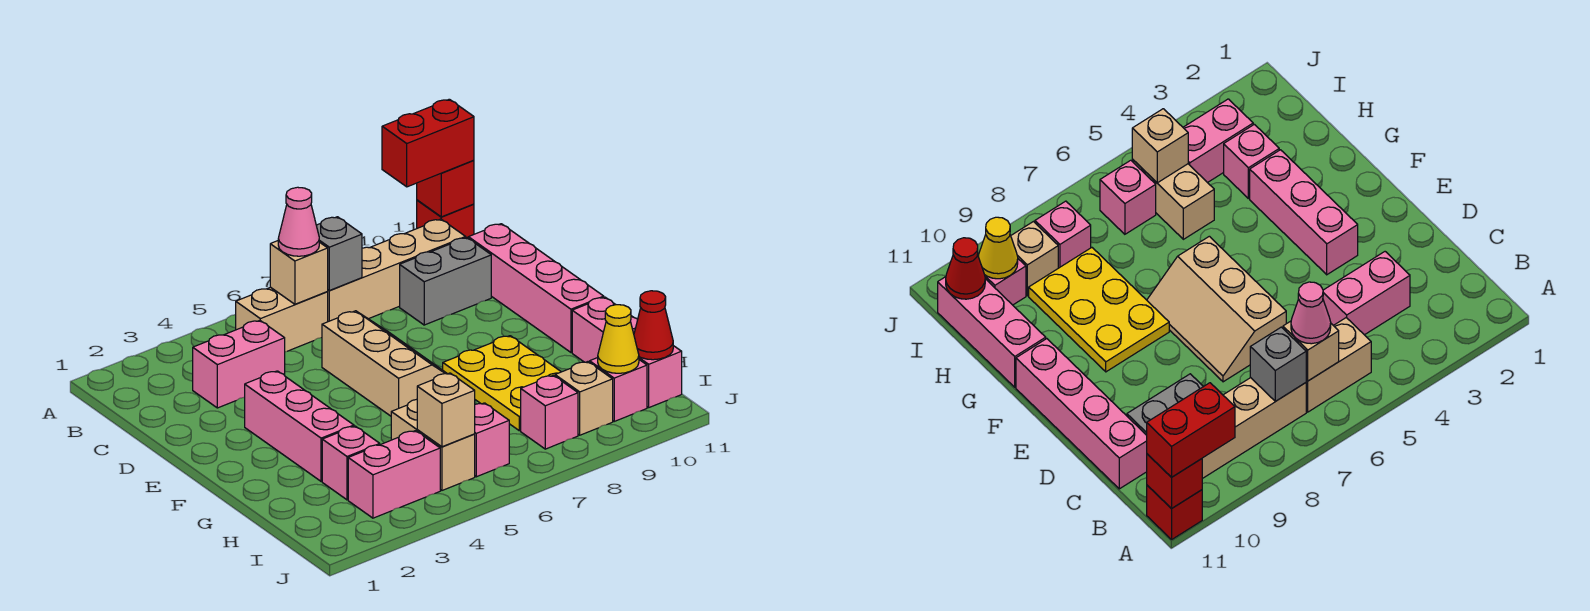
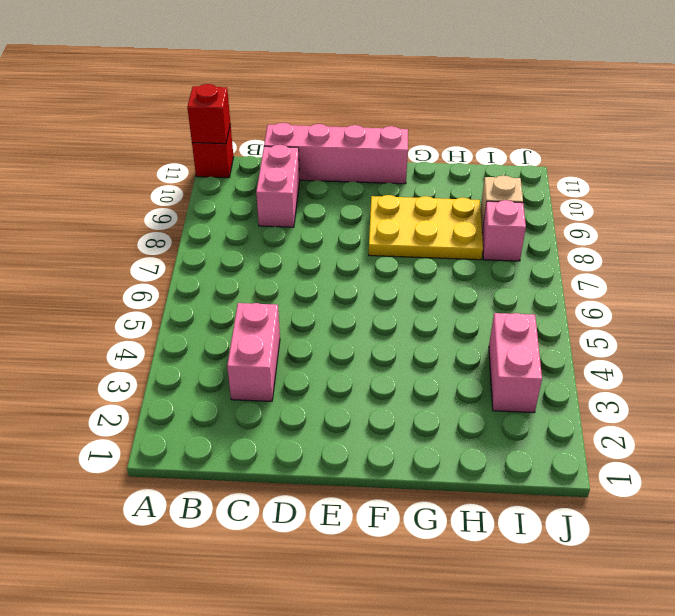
pink 1x2 brick [256,145,300,227] -> grey 1x2 brick [400,238,491,325]
none -> tan 1x2 brick [236,287,328,352]
none -> tan 1x4 brick [327,219,466,322]
none -> tan 2x3 slope [322,311,447,416]

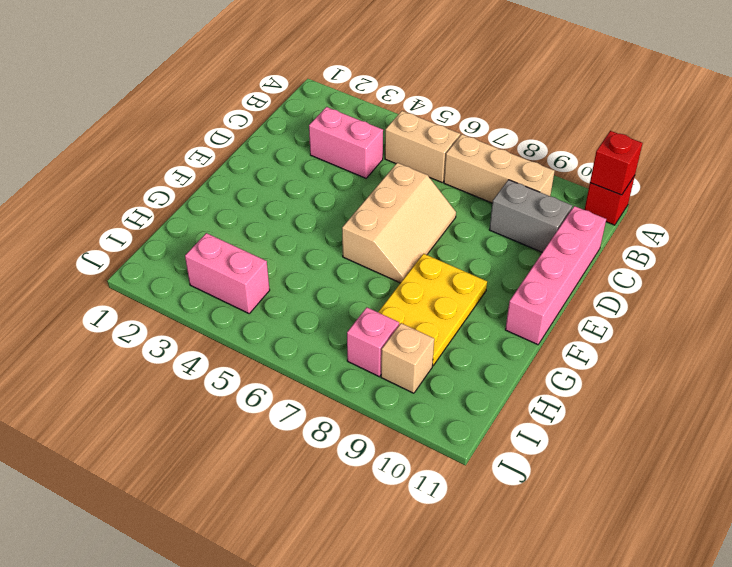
tan 1x3 brick [444,134,555,203] -> tan 1x4 brick [327,219,466,322]
none -> pink 1x3 brick [245,371,354,481]
none -> pink 1x3 brick [572,297,682,407]
none -> pink 1x1 brick [322,426,380,500]

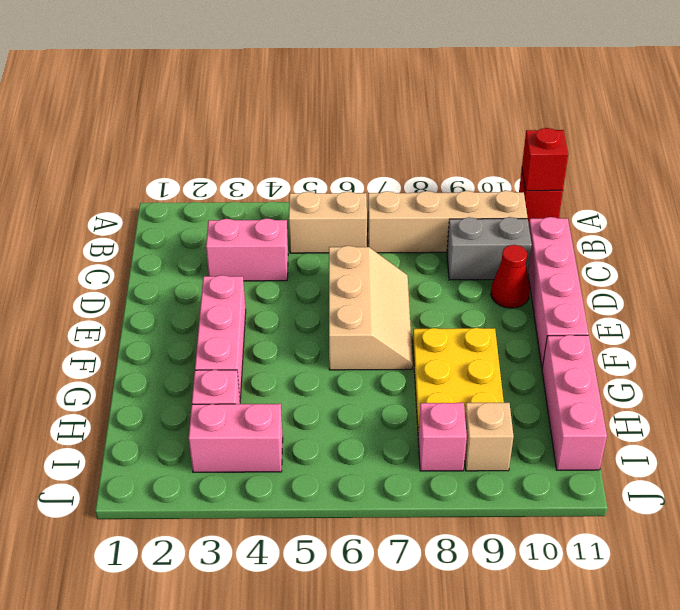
red 1x1 cone [491,245,530,308] -> red 1x1 cone moved to [634,291,673,360]
none -> tan 1x2 brick [391,399,475,490]
none -> pink 1x1 brick [475,403,509,477]
none -> pink 1x1 brick [590,358,647,421]

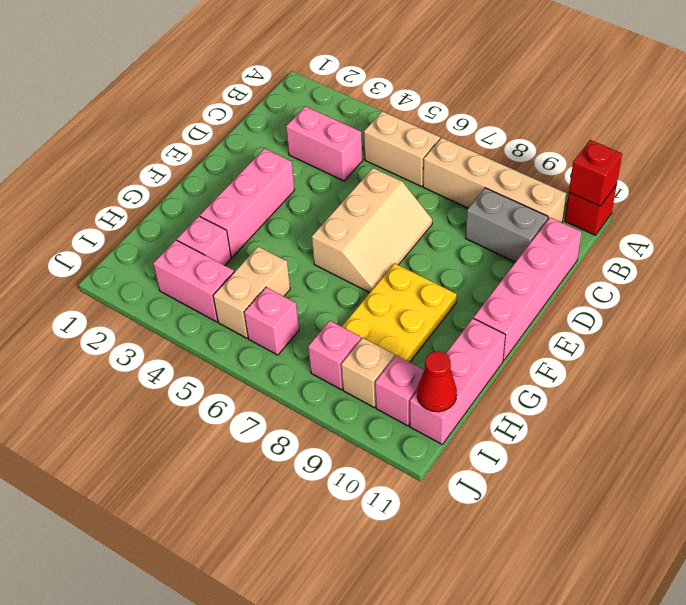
none -> tan 1x1 brick [270,241,328,304]
none -> grey 1x1 brick [316,217,362,290]
none -> tan 1x1 brick [417,373,475,447]

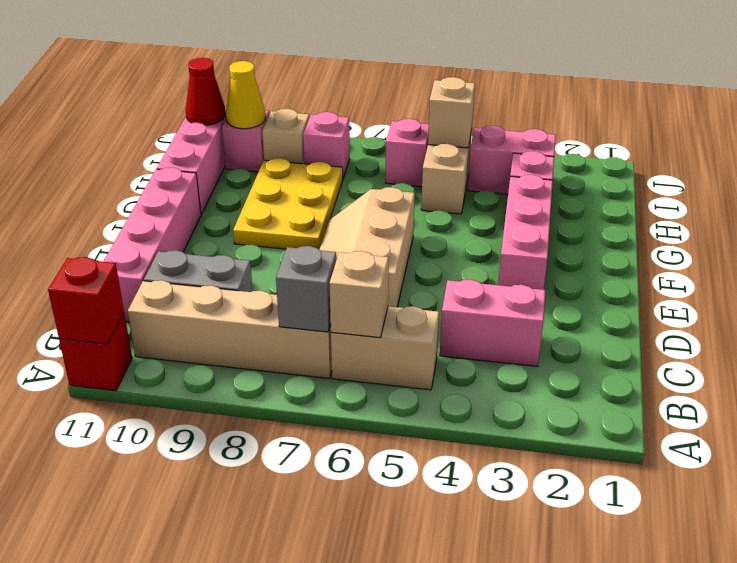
none -> red 1x2 brick [382,99,474,187]
none -> pink 1x1 cone [278,187,319,256]

